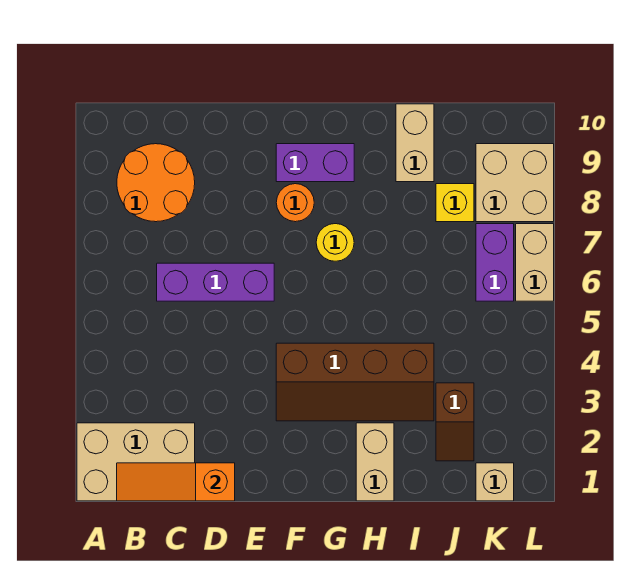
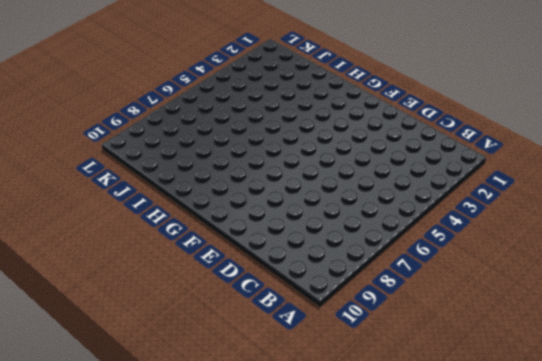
none -> tan 2x3 brick [77,423,195,501]
none -> orange 2x2 round brick [117,144,195,222]
none -> purple 1x3 brick [157,263,274,301]

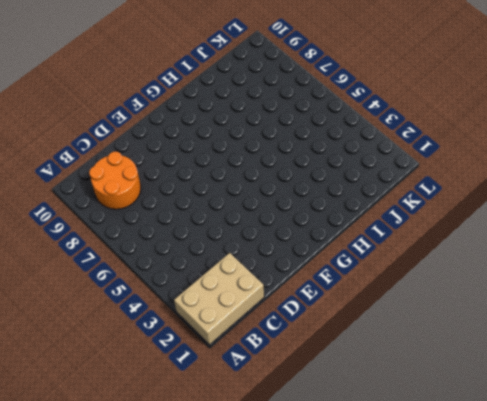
none -> purple 1x3 brick [157,263,274,301]
none -> brown 2x4 slope [276,343,434,421]
none -> orange 1x1 round brick [276,184,314,222]

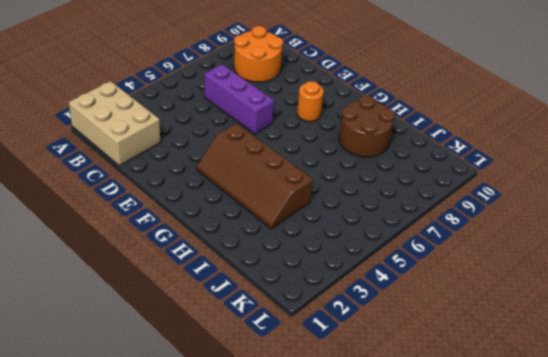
brown 2x2 round brick [339,95,395,157] -> tan 1x2 brick [396,104,434,182]
none -> purple 1x2 brick [276,144,354,182]
none -> yellow 1x1 round brick [316,224,354,261]
none -> tan 1x2 brick [356,423,394,501]

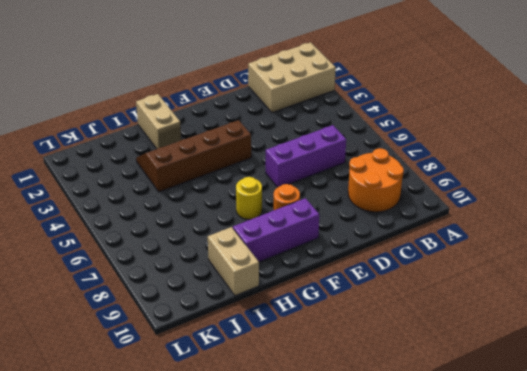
purple 1x3 brick [233,198,319,262] -> purple 1x2 brick [276,144,354,182]
none -> brown 1x2 slope [436,383,474,461]
none -> yellow 1x1 brick [436,184,474,222]
none -> tan 1x1 brick [476,463,514,501]

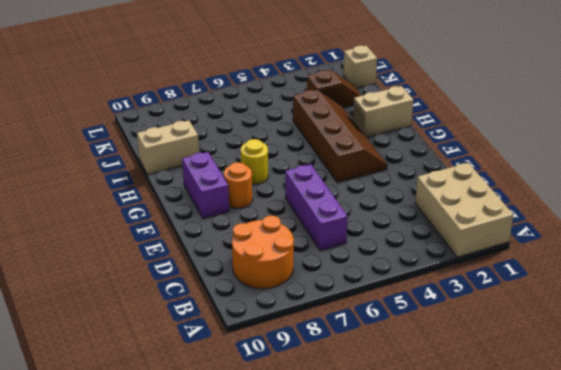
none -> yellow 1x1 brick [436,184,474,222]
none -> purple 1x2 brick [476,224,514,301]
none -> tan 2x2 brick [476,144,554,222]

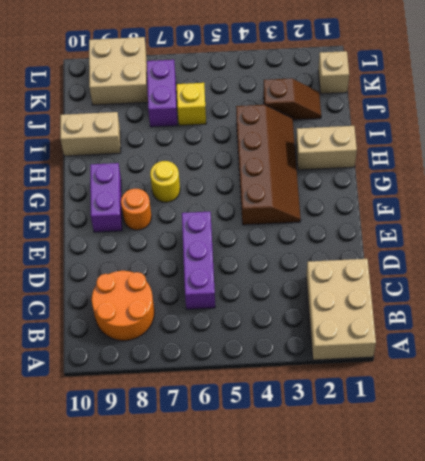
yellow 1x1 brick [177,83,206,126] -> yellow 1x1 brick moved to [436,184,474,222]
purple 1x2 brick [147,60,177,127] -> purple 1x2 brick turned to [476,224,514,301]
none -> tan 1x2 brick [516,224,554,301]
none -> orange 1x3 slope [117,463,235,501]

